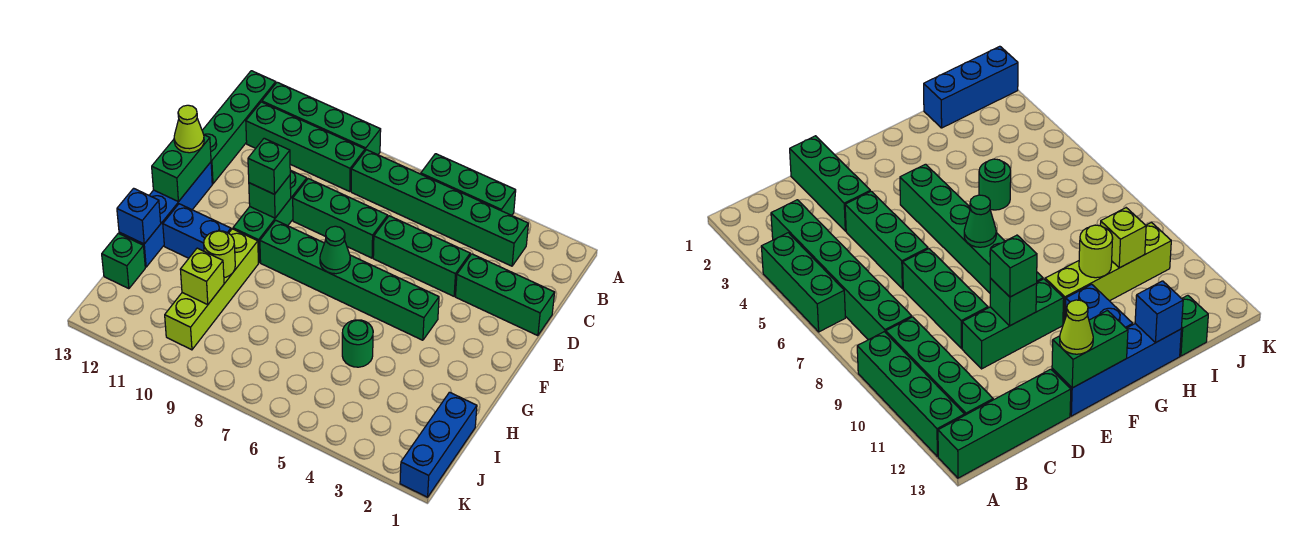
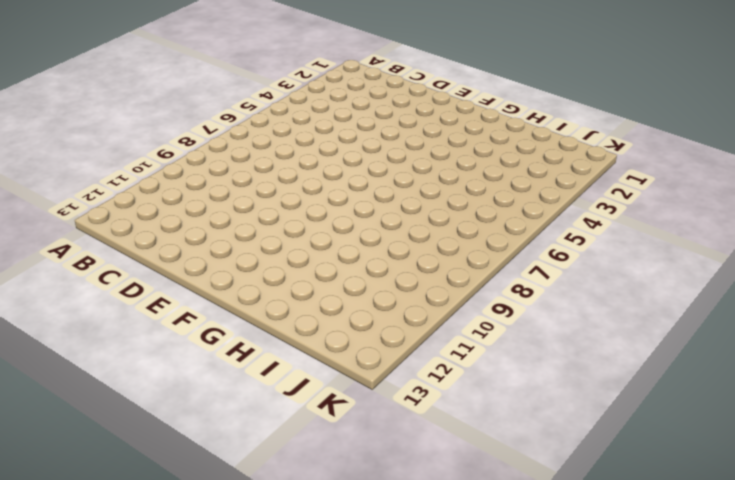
none -> green 1x3 brick [421,154,516,215]
none -> green 1x4 brick [262,82,381,155]
none -> green 1x4 brick [202,71,276,184]

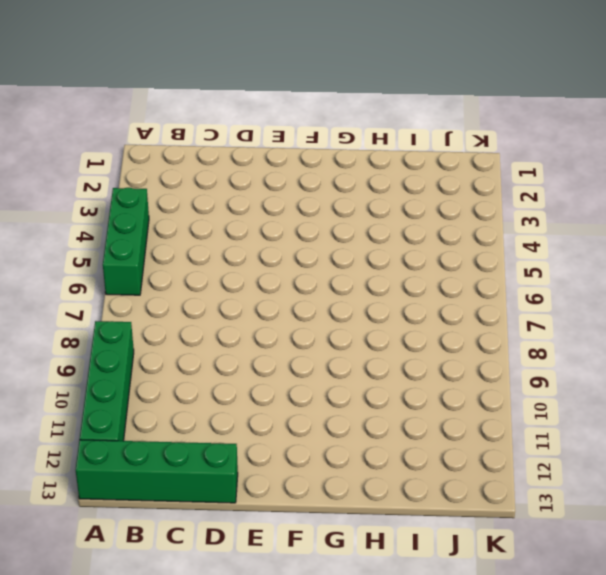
none -> green 1x6 brick [351,150,528,266]
none -> green 1x4 brick [246,102,365,192]
none -> green 1x3 brick [456,254,555,336]

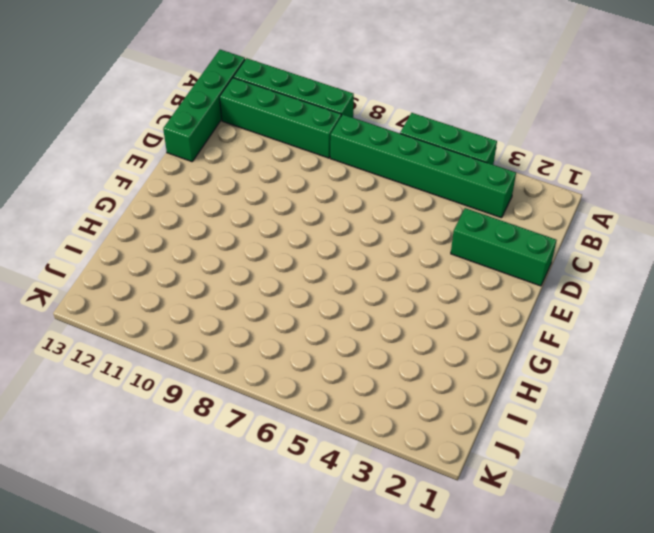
none -> green 1x3 brick [373,216,470,296]
none -> green 1x3 brick [293,179,388,258]
none -> green 1x3 brick [233,170,307,262]

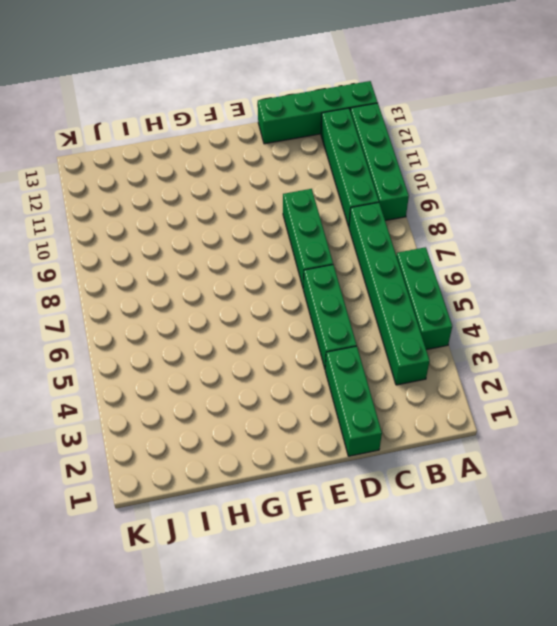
none -> green 1x3 brick [233,170,307,262]
none -> blue 1x4 brick [119,162,212,267]
none -> green 1x6 brick [260,220,439,340]

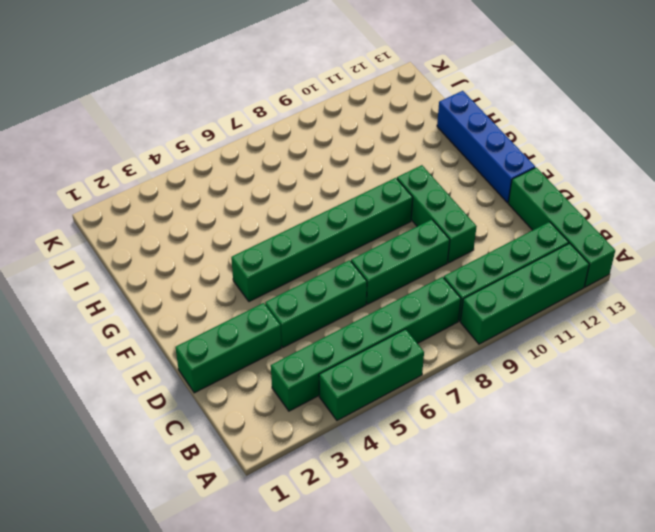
none -> lime 1x4 brick [165,229,259,350]
none -> blue 1x2 brick [163,204,231,258]
none -> green 1x1 round brick [342,320,373,367]

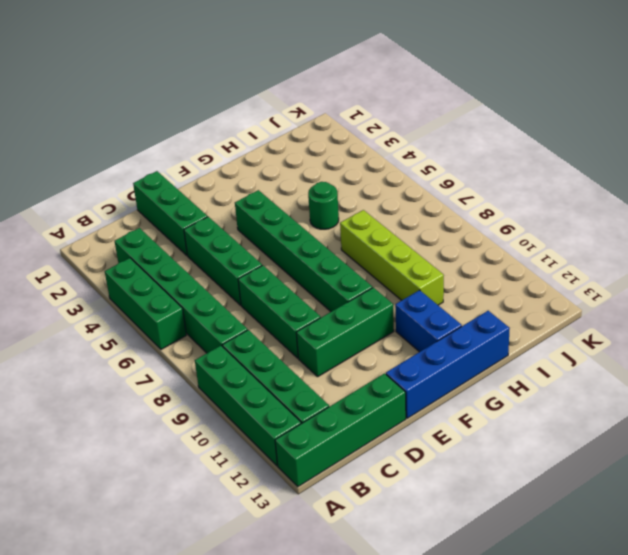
lime 1x4 brick [340,210,444,305] -> lime 1x4 brick turned to [165,229,259,350]
none -> blue 1x3 brick [400,392,477,497]
none -> green 1x1 brick [102,233,145,289]
none -> green 1x1 brick [249,175,291,218]

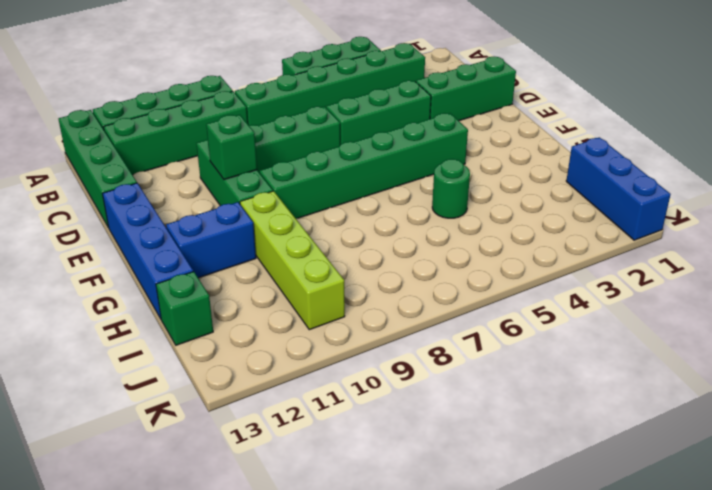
none -> green 1x2 brick [152,135,211,202]
none -> green 1x1 cone [320,226,350,274]
none -> lime 1x1 round brick [204,231,235,278]

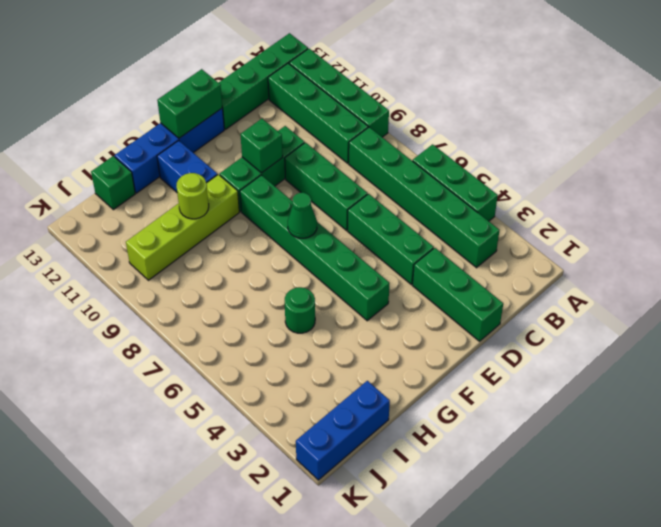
none -> blue 1x1 brick [117,188,161,244]
none -> lime 1x1 brick [180,248,224,305]
none -> green 1x1 brick [248,138,290,194]

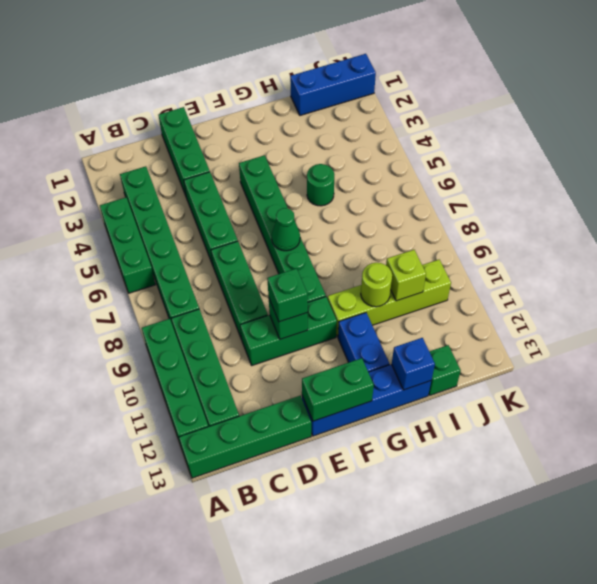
none -> lime 1x1 cone [174,105,204,153]

